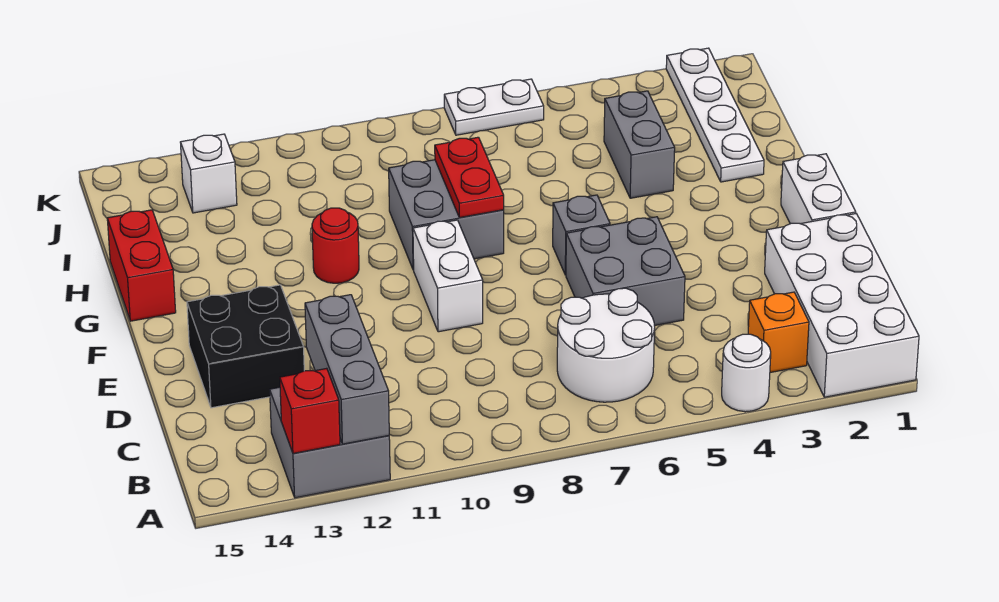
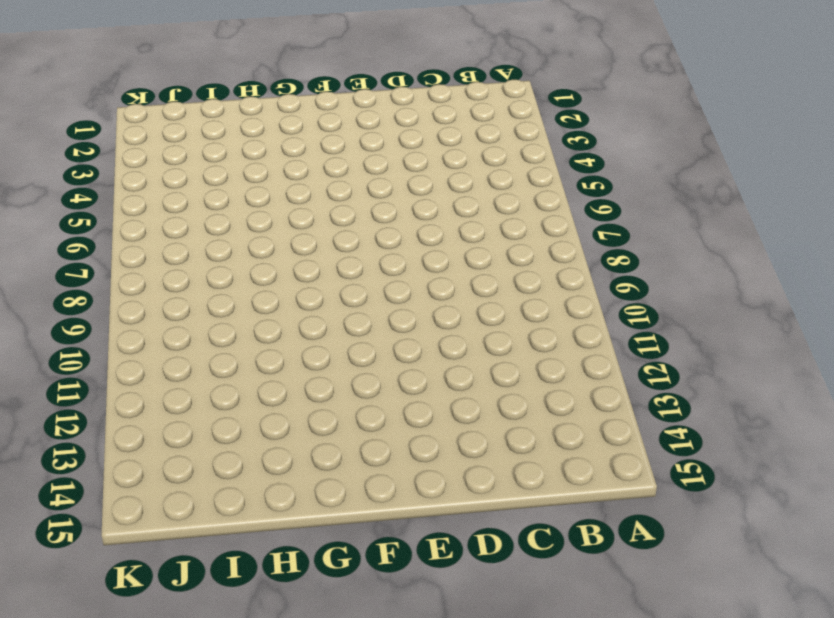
none -> white 2x4 brick [765,214,919,397]
none -> white 1x1 round brick [722,334,771,412]
none -> grey 2x2 brick [270,387,390,498]

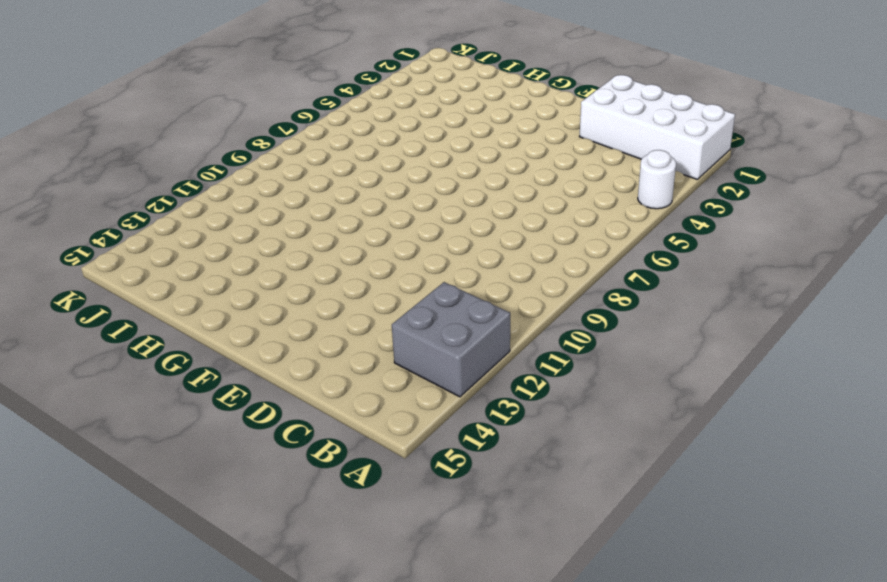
none -> orange 1x1 brick [748,292,809,373]
none -> white 2x2 round brick [557,288,655,402]
none -> grey 2x2 brick [566,217,685,326]

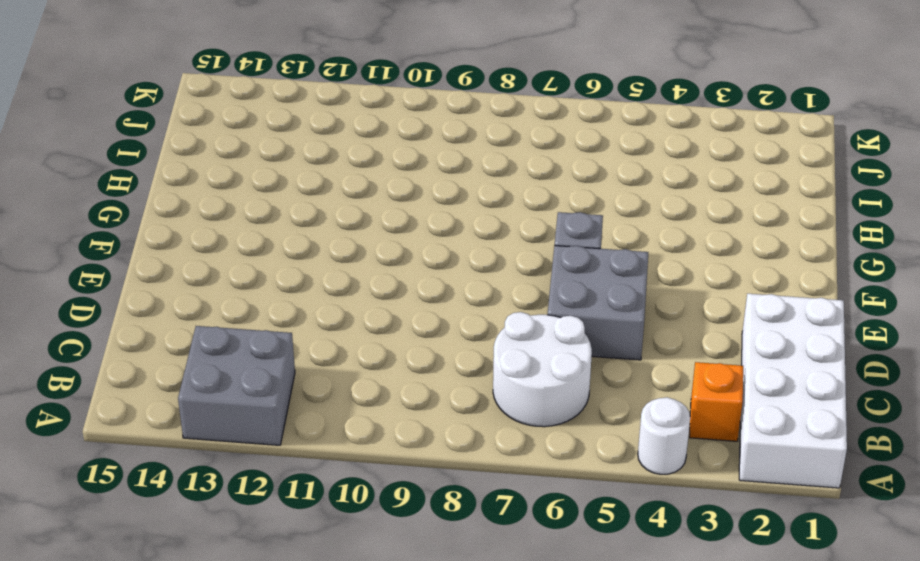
none -> black 2x2 brick [187,285,304,408]
none -> white 1x2 brick [781,154,856,224]
none -> white 1x2 brick [413,220,483,332]

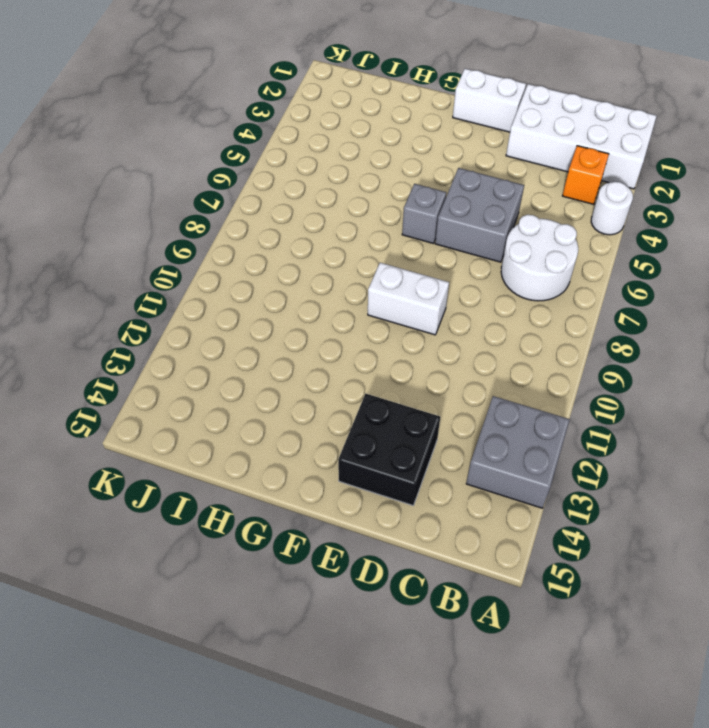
none -> grey 2x2 brick [389,160,504,270]
none -> red 1x1 round brick [312,208,359,283]
none -> red 1x2 brick [107,210,176,321]

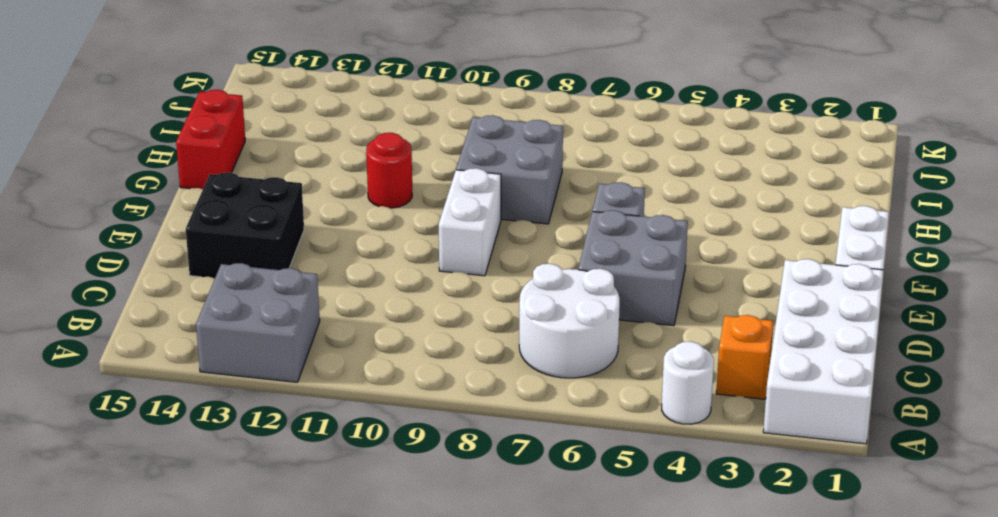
none -> white 1x4 plate [666,48,764,182]
none -> grey 1x2 brick [604,91,675,198]
none -> white 1x1 brick [180,134,237,213]

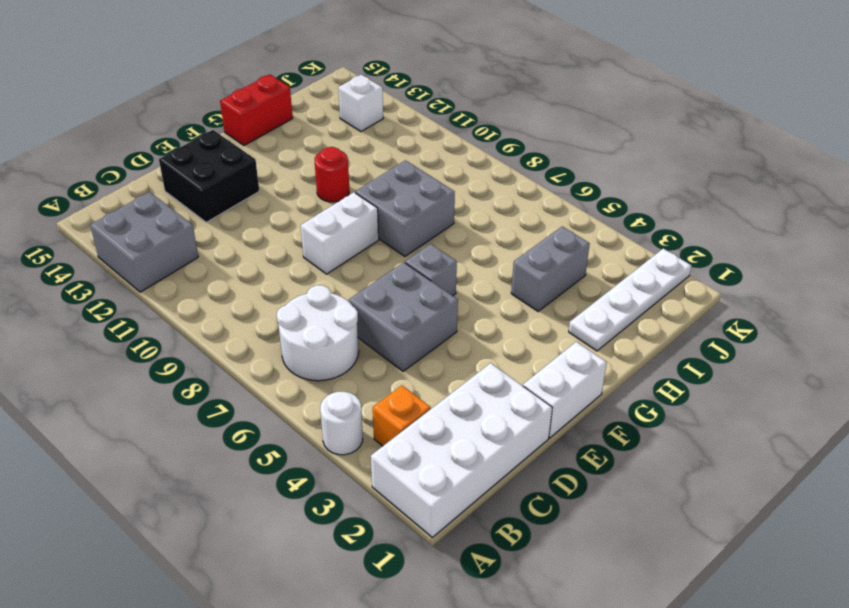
none -> white 1x2 plate [444,79,544,135]
none -> grey 1x3 brick [305,295,389,444]
none -> red 1x1 brick [280,368,340,453]

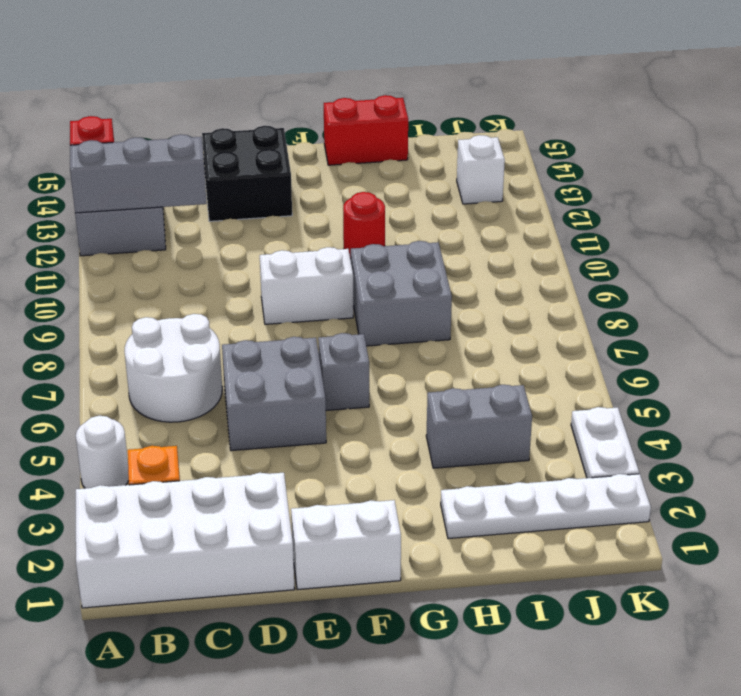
white 1x2 plate [571,407,639,478] -> white 1x2 plate moved to [444,79,544,135]
none -> red 1x2 plate [435,137,504,218]

